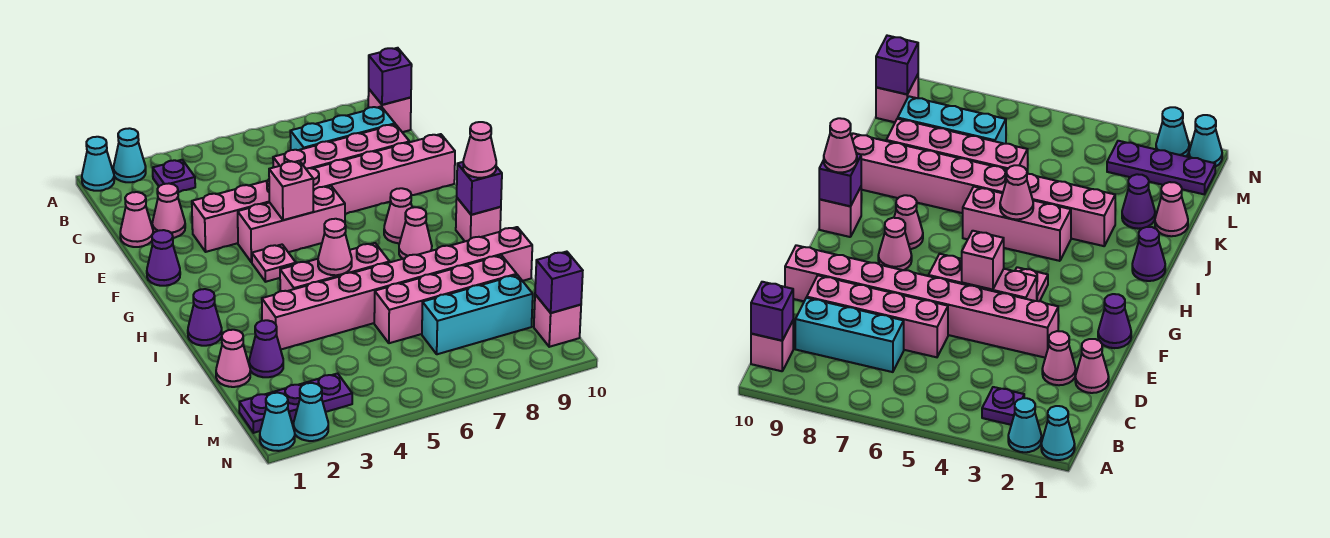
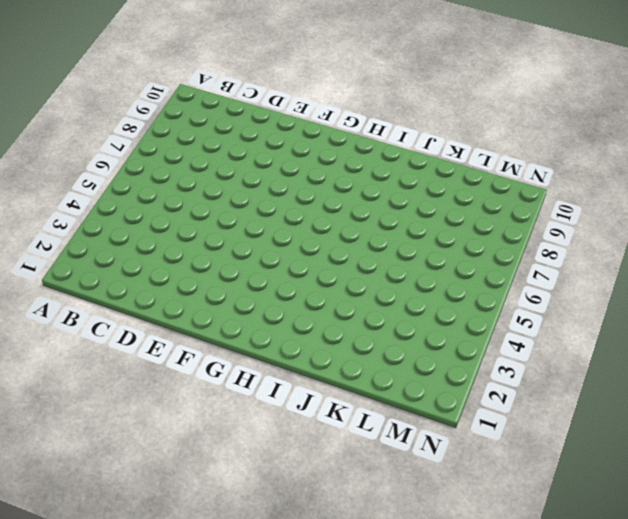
none -> cyan 1x1 cone [82,137,114,191]
none -> cyan 1x1 cone [113,128,146,182]
none -> purple 1x1 plate [153,160,195,192]
none -> pink 1x1 brick [368,89,411,132]

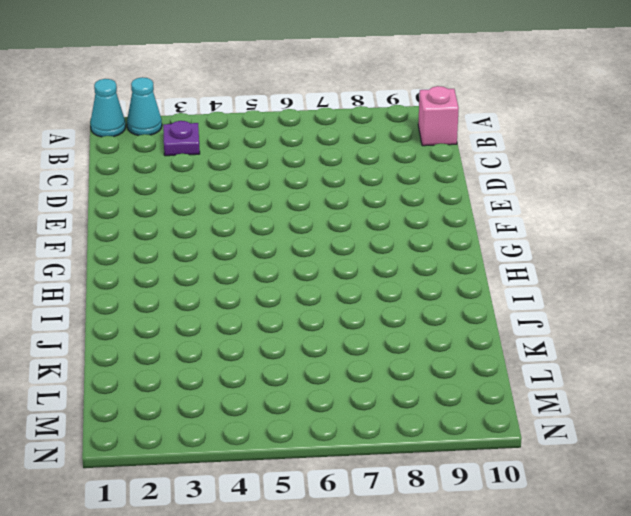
none -> cyan 1x3 brick [290,107,395,150]
none -> pink 1x1 cone [120,192,153,247]
none -> pink 1x1 cone [152,184,185,238]
none -> pink 1x4 brick [273,124,410,169]

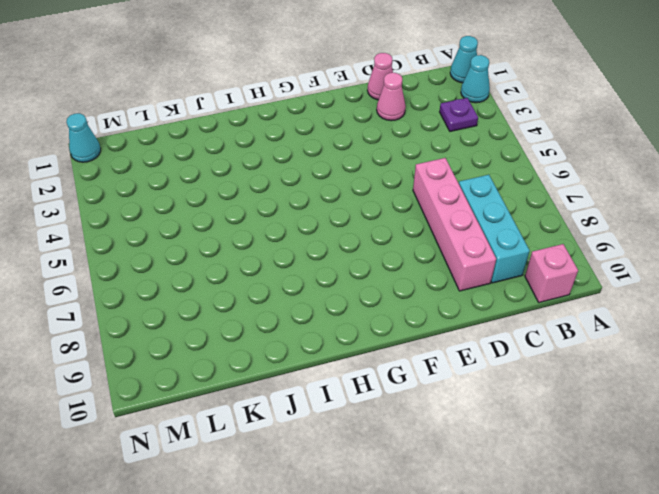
none -> pink 1x8 brick [192,134,455,252]
none -> purple 1x1 cone [147,230,180,286]
none -> pink 1x3 brick [238,186,345,262]
none -> pink 1x1 plate [252,245,296,282]

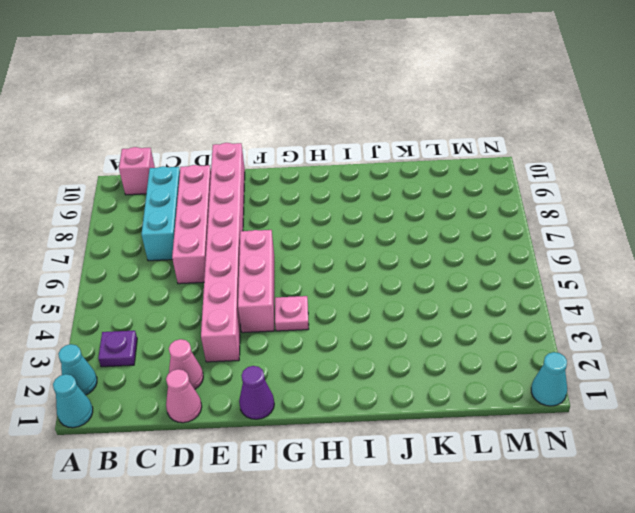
none -> pink 1x1 cone [384,188,412,243]
none -> pink 1x1 cone [399,207,432,259]
none -> pink 1x1 brick [456,198,501,241]
none -> purple 1x1 cone [188,289,222,346]

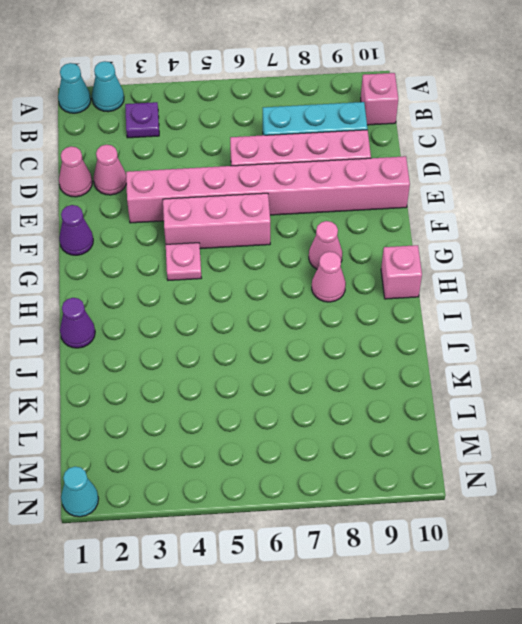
none -> pink 1x3 brick [280,243,390,291]
none -> pink 1x8 brick [262,227,532,349]
none -> pink 1x1 cone [216,330,250,387]
none -> purple 1x1 cone [249,320,283,377]

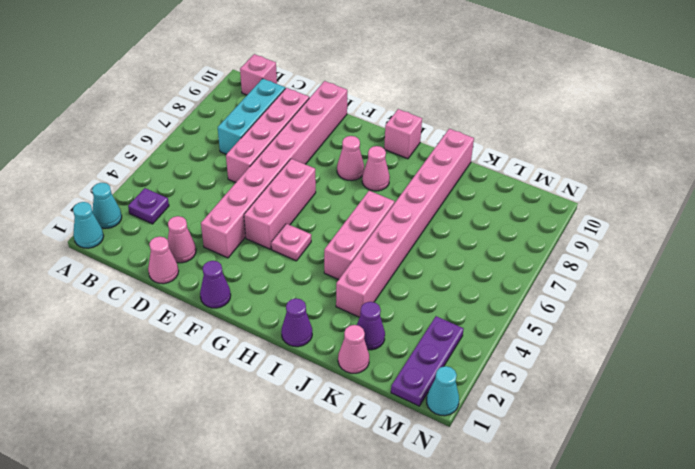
none -> pink 1x4 brick [374,255,517,343]
none -> cyan 1x3 brick [422,275,533,354]
none -> pink 1x1 brick [534,295,581,347]
none -> cyan 1x1 cone [294,383,328,441]

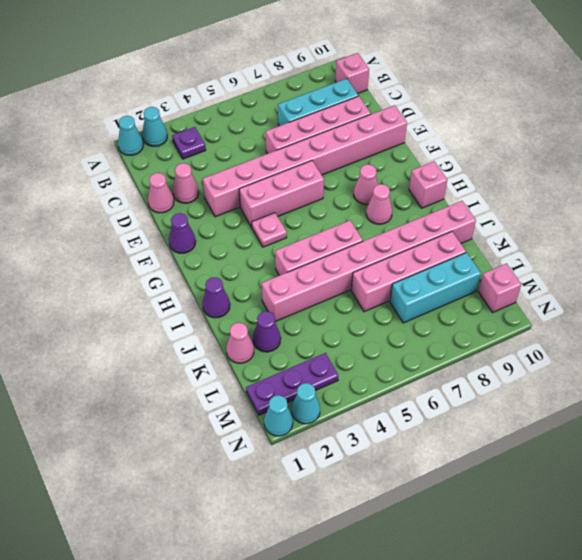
none -> purple 1x1 brick [369,48,412,105]
none -> pink 1x1 brick [269,161,313,220]
none -> purple 1x1 brick [457,162,502,215]
none -> pink 1x1 cone [318,219,352,275]

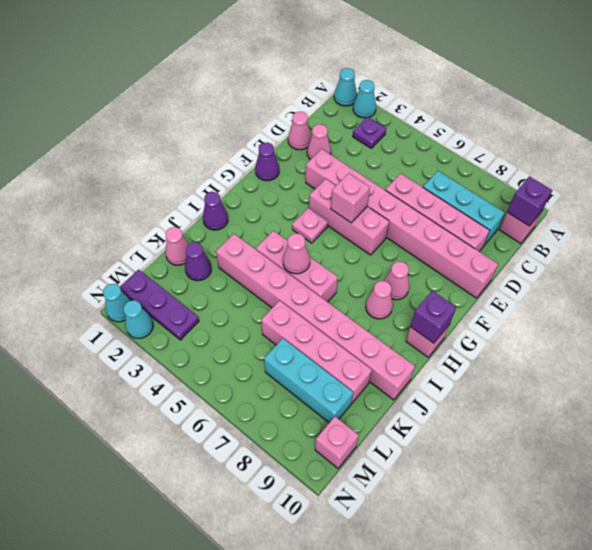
none -> purple 1x1 brick [535,252,583,313]
none -> pink 1x1 cone [463,122,496,178]

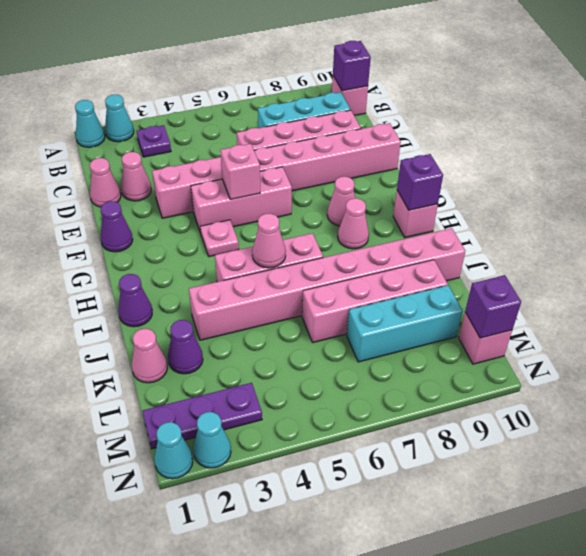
none -> pink 1x1 cone [463,122,496,178]

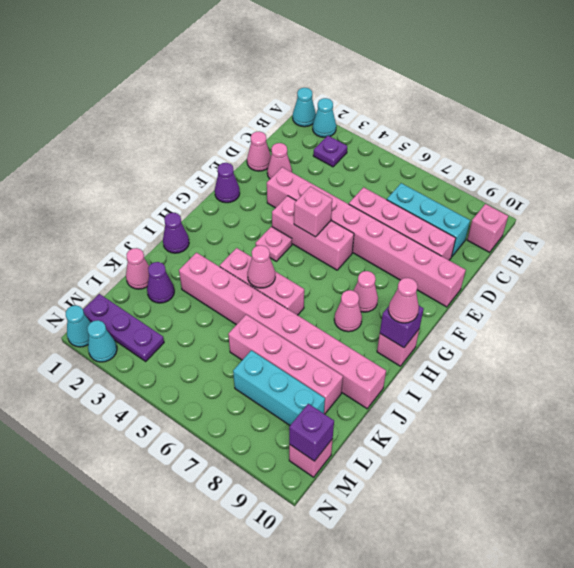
none -> purple 1x1 brick [369,48,412,105]

